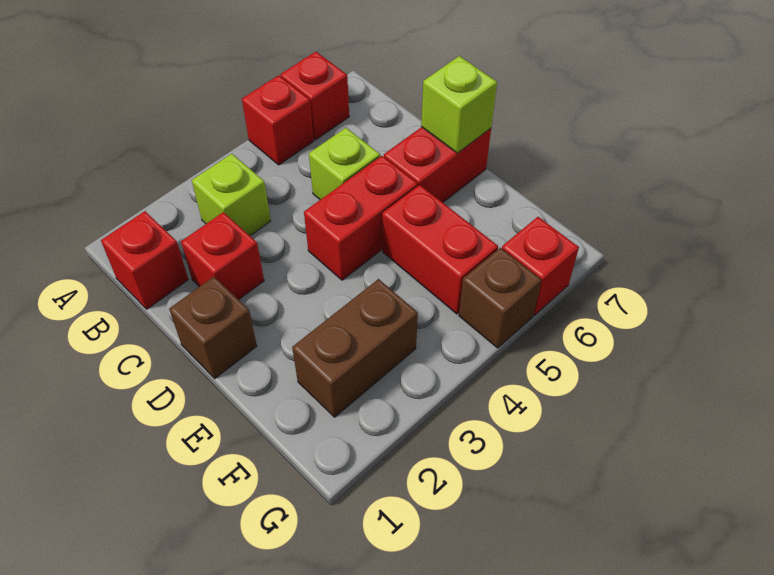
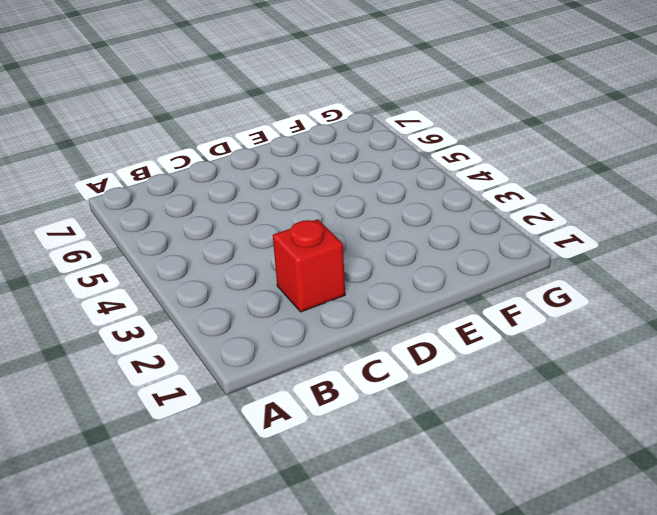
none -> red 1x1 brick [242,75,314,165]
none -> red 1x1 brick [281,52,349,140]
none -> red 1x1 brick [101,211,188,309]

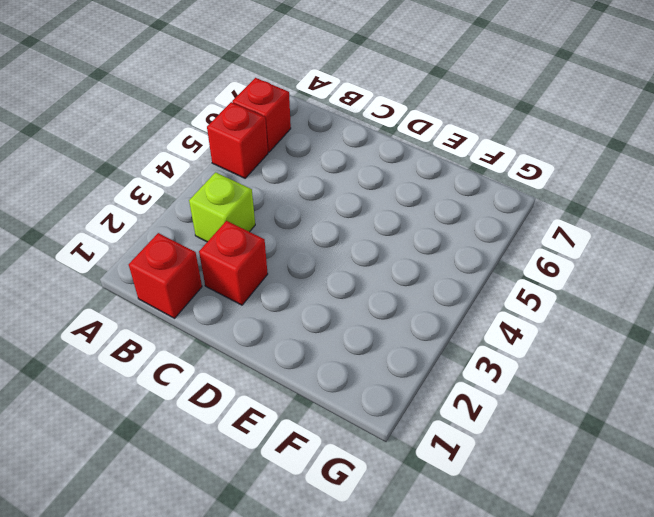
none -> lime 1x1 brick [309,128,380,200]
none -> brown 1x1 brick [169,277,257,379]
none -> red 1x2 brick [304,156,418,280]

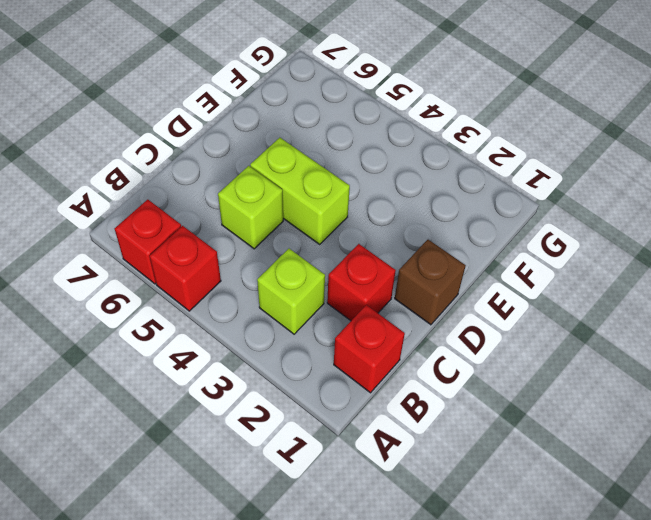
lime 1x2 brick [250,138,350,244] -> red 1x2 brick [304,156,418,280]
none -> red 1x2 brick [384,127,491,202]
none -> red 1x2 brick [382,185,498,314]
none -> brown 1x2 brick [292,279,418,417]

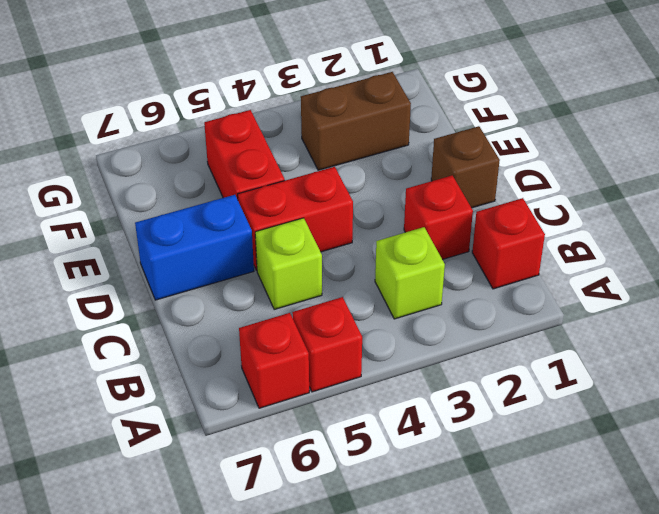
blue 1x2 brick [135,195,254,300] -> red 1x2 brick [384,127,491,202]
none -> brown 1x1 brick [459,248,541,348]
none -> red 1x1 brick [502,217,579,315]
none -> lime 1x1 brick [421,56,497,153]

